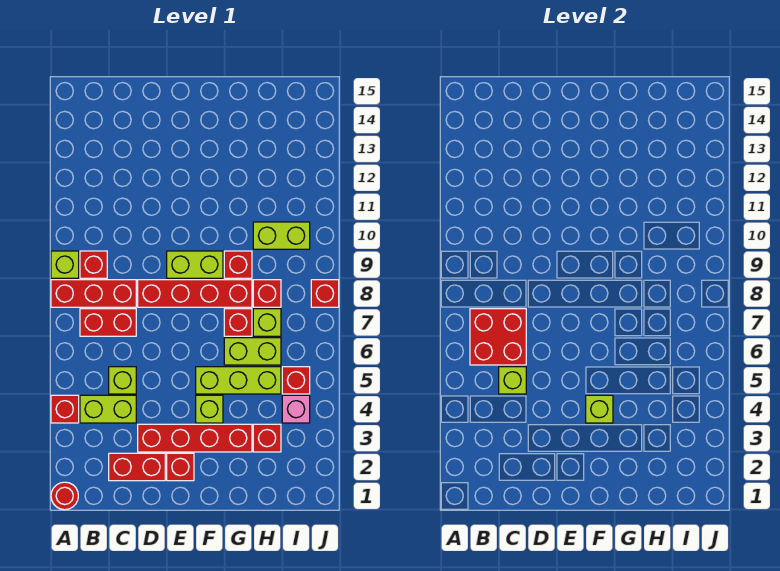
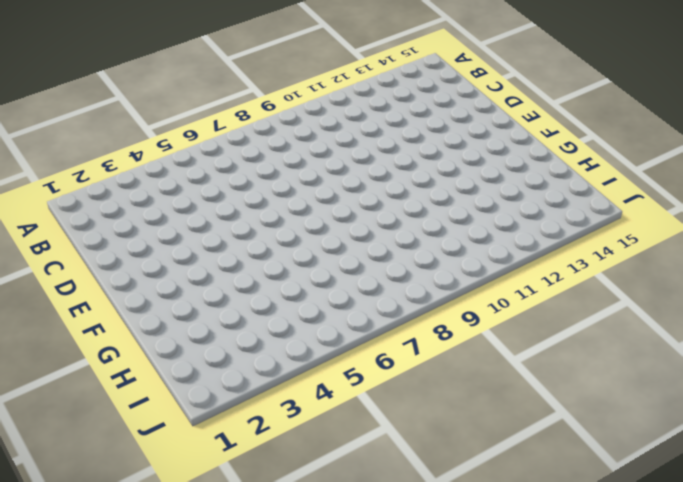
none -> red 1x1 round brick [51,482,78,510]
none -> red 1x1 brick [51,395,79,423]
none -> red 1x3 brick [51,280,136,307]

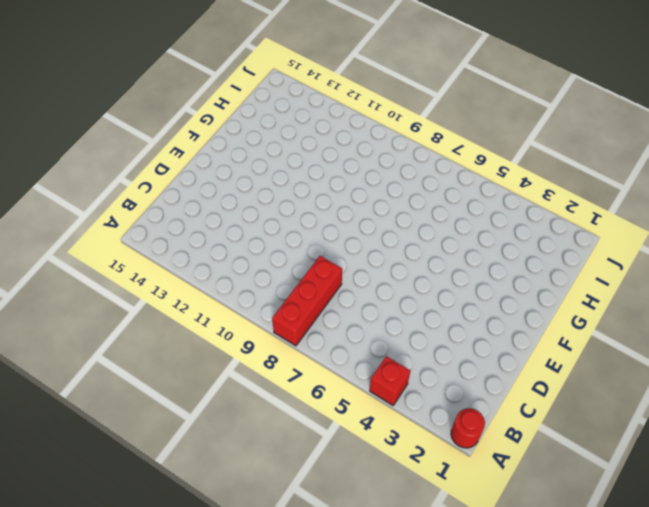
none -> lime 1x1 brick [51,251,79,278]
none -> lime 1x2 brick [80,395,136,423]
none -> red 1x2 brick [80,309,136,336]

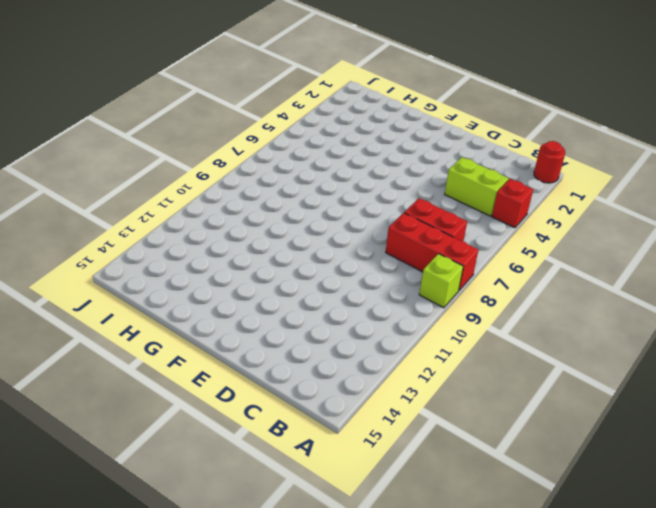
none -> red 1x1 brick [80,251,107,278]
none -> red 1x2 brick [109,453,165,481]
none -> lime 1x1 brick [109,367,136,394]

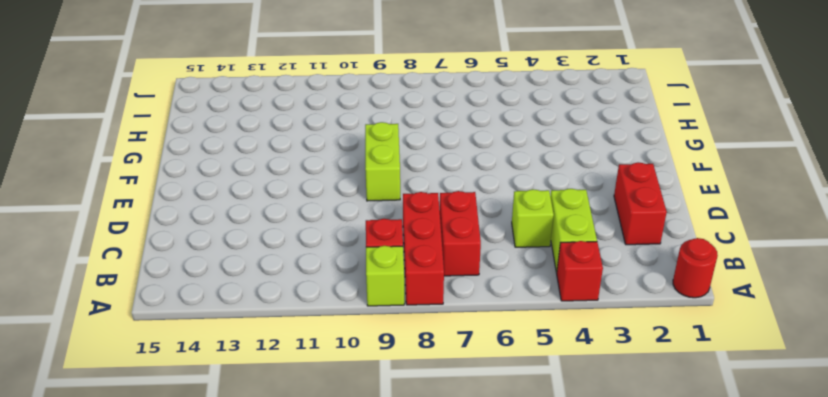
none -> red 1x4 brick [138,424,252,452]
none -> red 1x4 brick [138,280,252,307]
none -> red 1x1 brick [167,453,194,481]

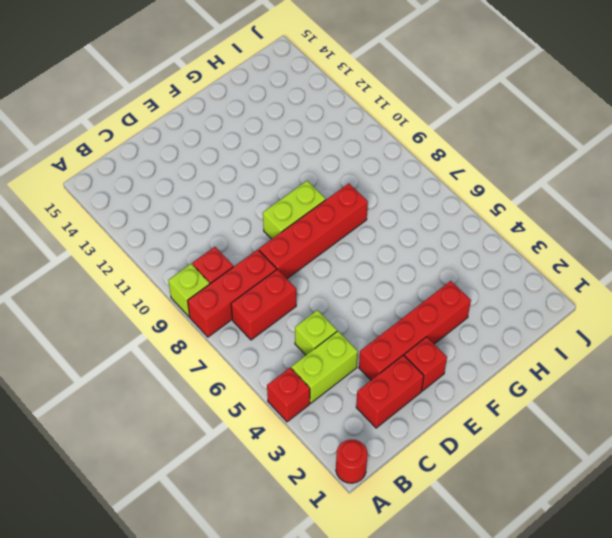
none -> lime 1x1 brick [196,395,223,423]
none -> lime 1x3 brick [196,367,281,394]
none -> lime 1x2 brick [224,338,281,365]

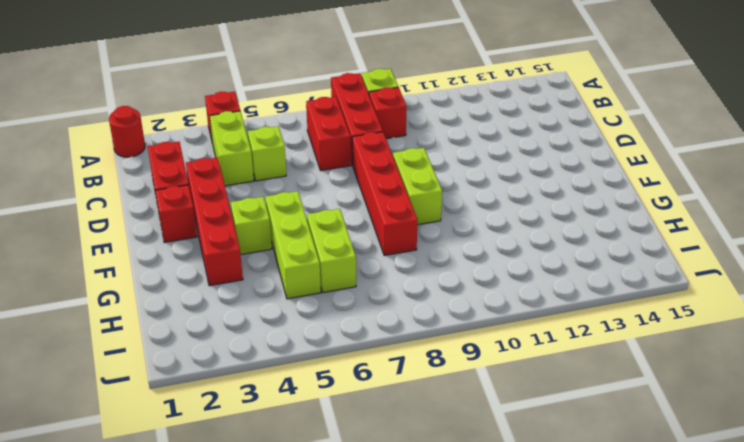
none -> red 1x1 brick [224,309,252,336]
none -> red 1x1 brick [224,251,252,278]
none -> red 1x1 brick [253,424,281,452]

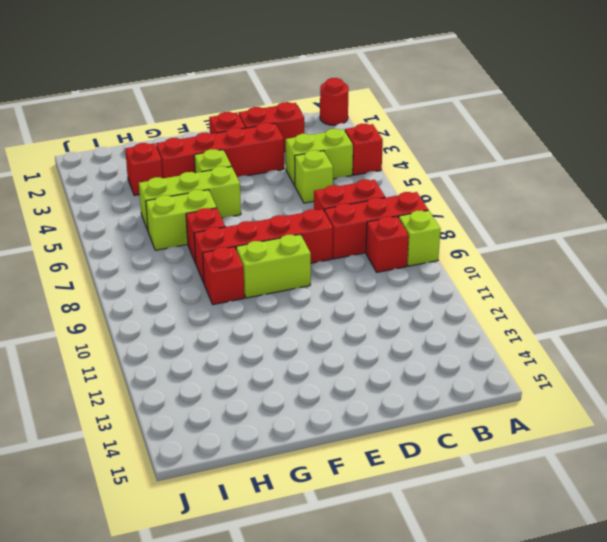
none -> lime 1x1 brick [253,309,281,336]
none -> red 1x1 brick [253,280,281,307]
none -> lime 1x2 brick [253,222,310,249]

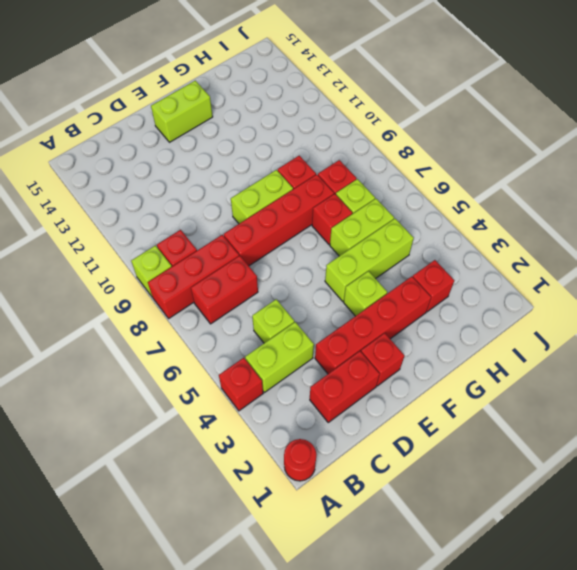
lime 1x2 brick [151,81,213,142] -> lime 1x2 brick moved to [253,222,310,249]
none -> pink 1x1 brick [282,395,310,423]
none -> red 1x1 brick [282,367,310,394]
none -> red 1x1 brick [311,280,339,307]

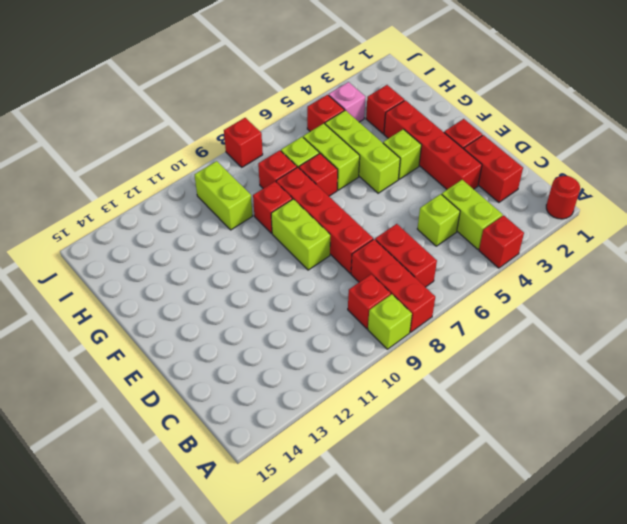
none -> red 2x2 brick [470,309,526,365]
none -> lime 1x1 brick [499,367,526,394]
none -> lime 1x1 brick [586,395,613,423]

